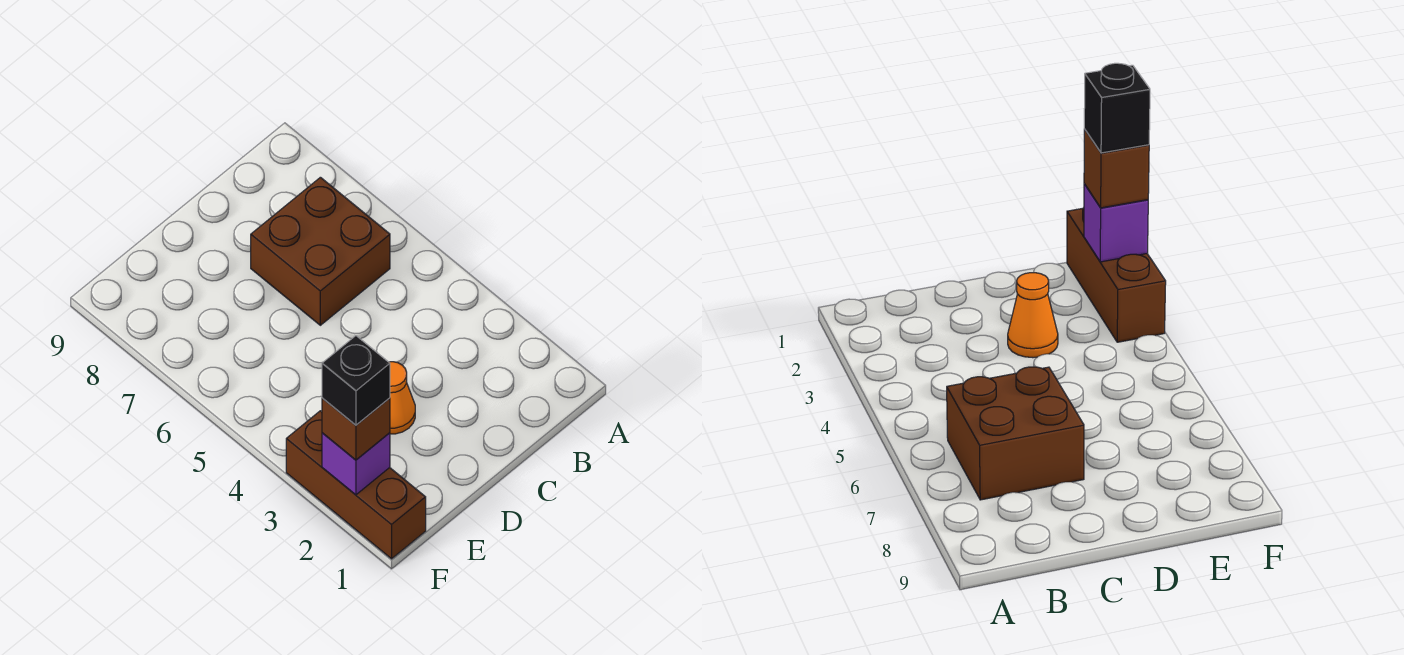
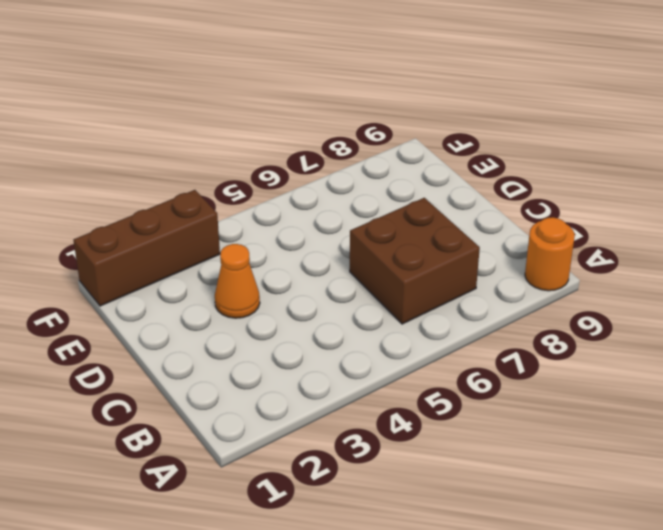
orange 1x1 round brick [525,217,575,291] -> none
none -> purple 1x1 brick [322,433,390,495]
none -> brown 1x1 brick [322,398,390,460]

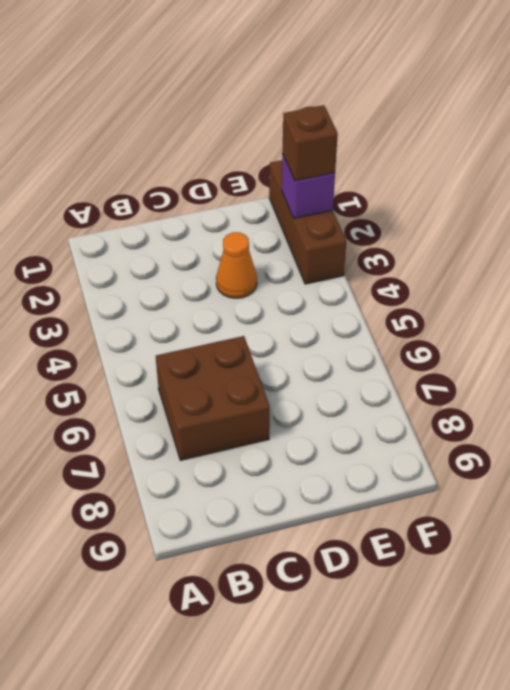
none -> black 1x1 brick [322,336,390,425]

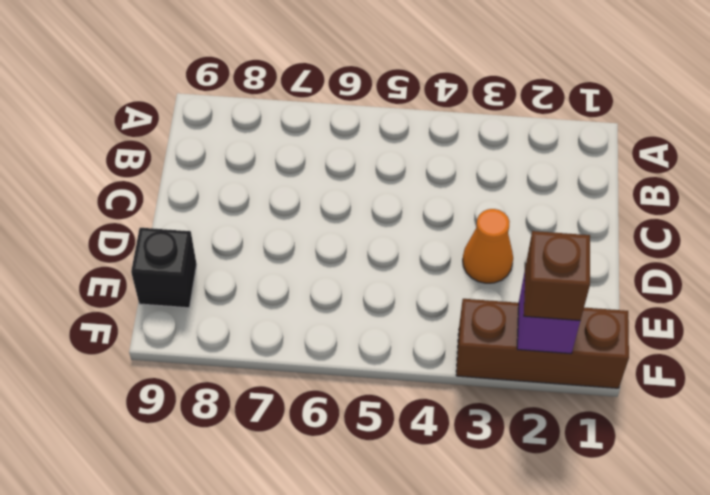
black 1x1 brick [131,228,197,308] -> black 1x1 brick moved to [322,336,390,425]
none -> brown 2x2 brick [251,177,390,325]

